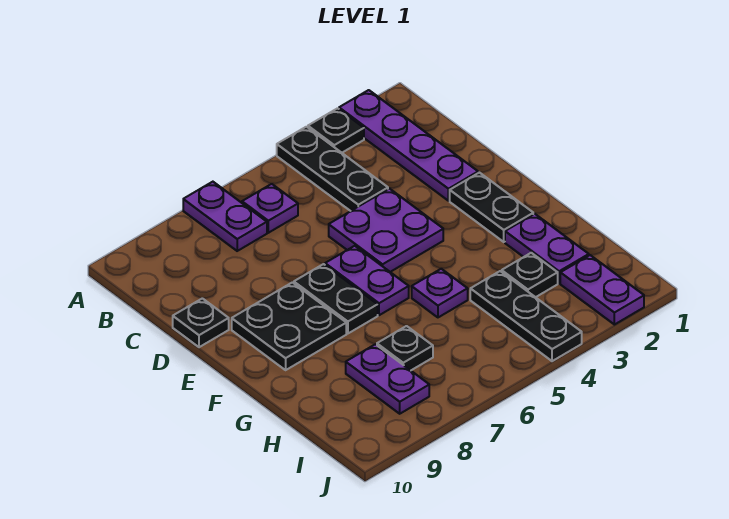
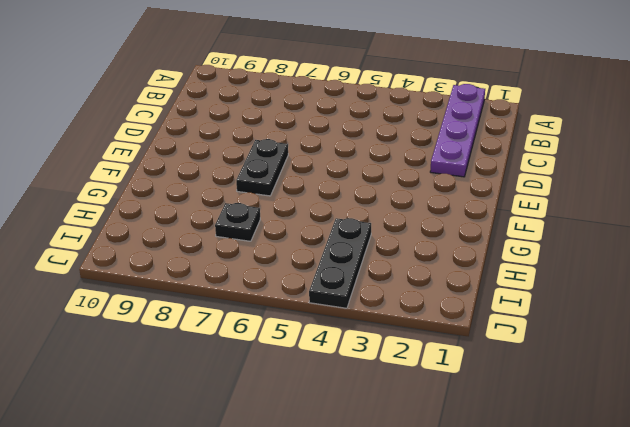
none -> black 1x1 plate [308,108,364,153]
none -> black 1x3 plate [277,127,388,211]
none -> purple 1x2 plate [183,182,267,251]

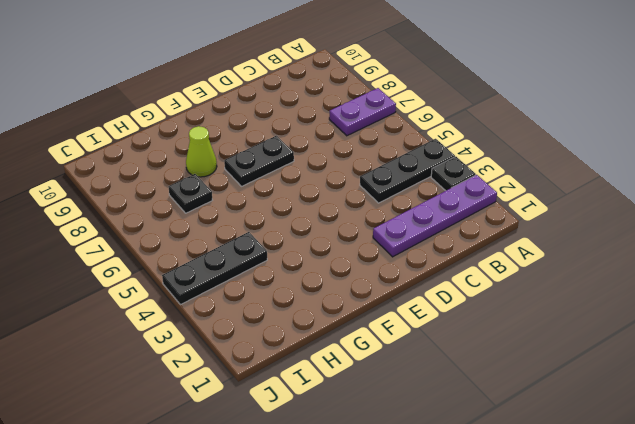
lime 1x1 cone [186,126,217,177] -> none
none -> purple 1x1 plate [242,184,298,233]
none -> purple 2x2 plate [329,189,443,272]
none -> black 1x1 plate [173,298,229,347]

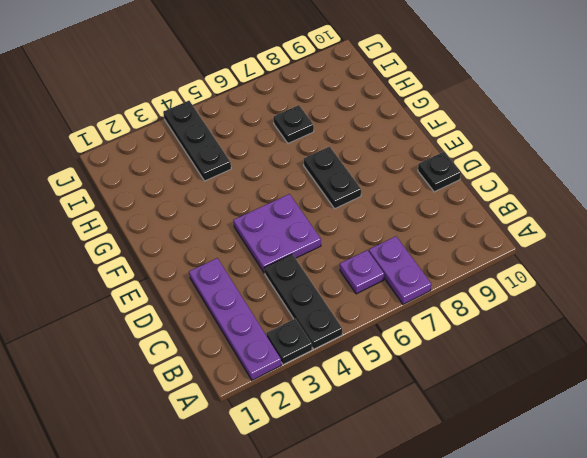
none -> black 1x2 plate [450,173,533,242]
none -> purple 1x2 plate [325,246,409,315]
none -> black 2x2 plate [232,282,346,370]

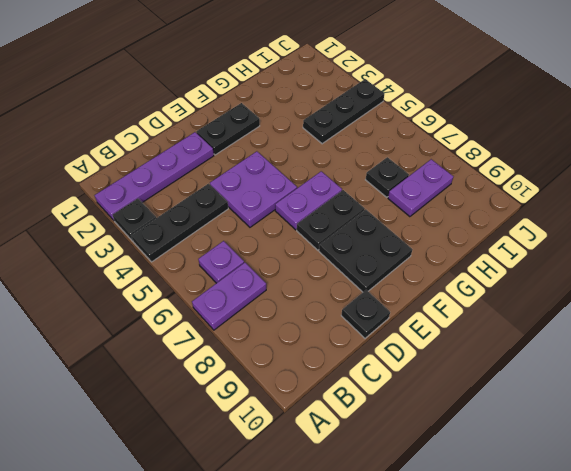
none -> purple 1x2 plate [505,214,589,283]
none -> purple 1x1 plate [412,269,468,317]
none -> black 1x1 plate [502,253,558,297]

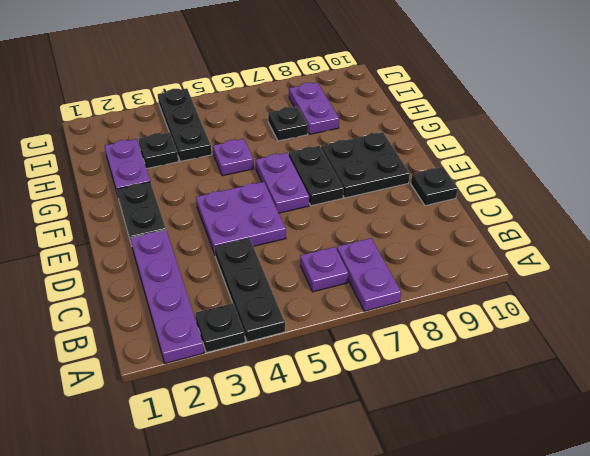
none -> purple 1x2 plate [560,255,644,325]

